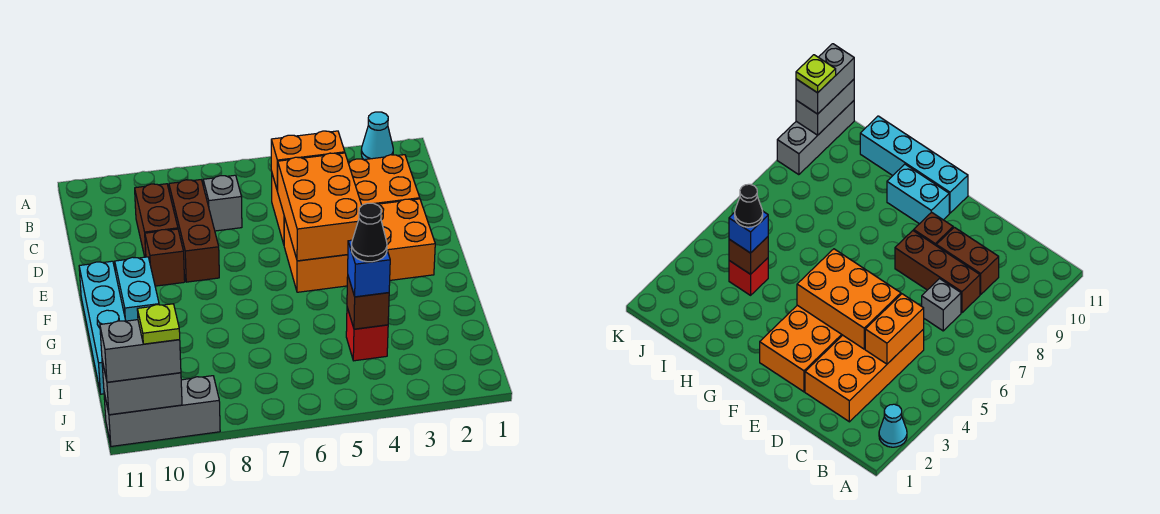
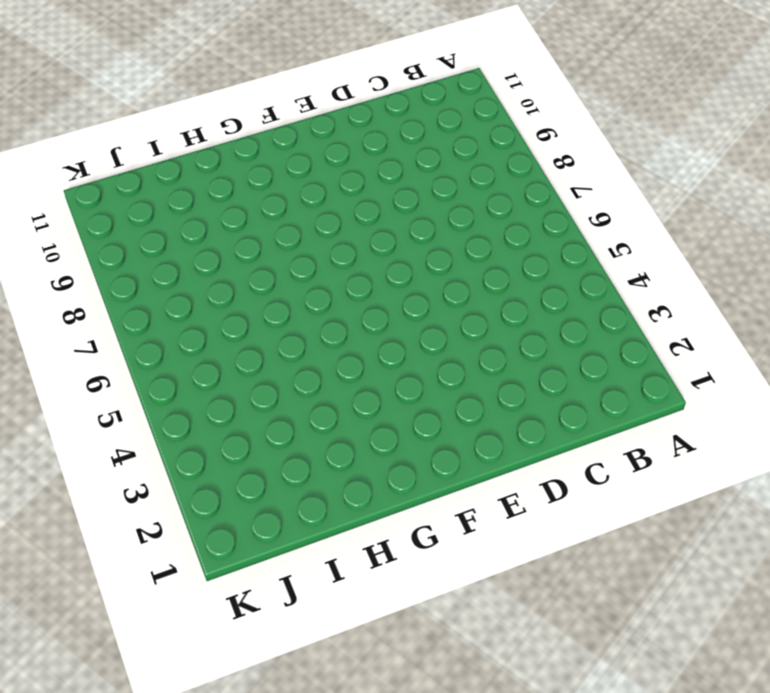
none -> cyan 1x1 cone [361,112,393,160]
none -> orange 2x4 brick [272,155,420,244]
none -> grey 1x1 brick [203,175,242,231]

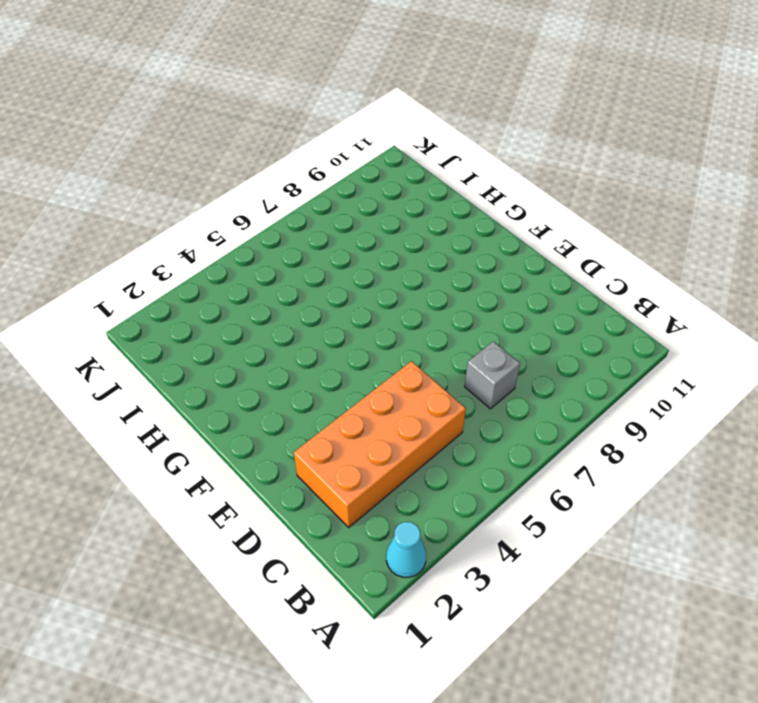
none -> brown 1x3 brick [169,180,219,282]
none -> brown 1x2 brick [135,184,178,257]
none -> orange 2x4 brick [284,199,435,292]

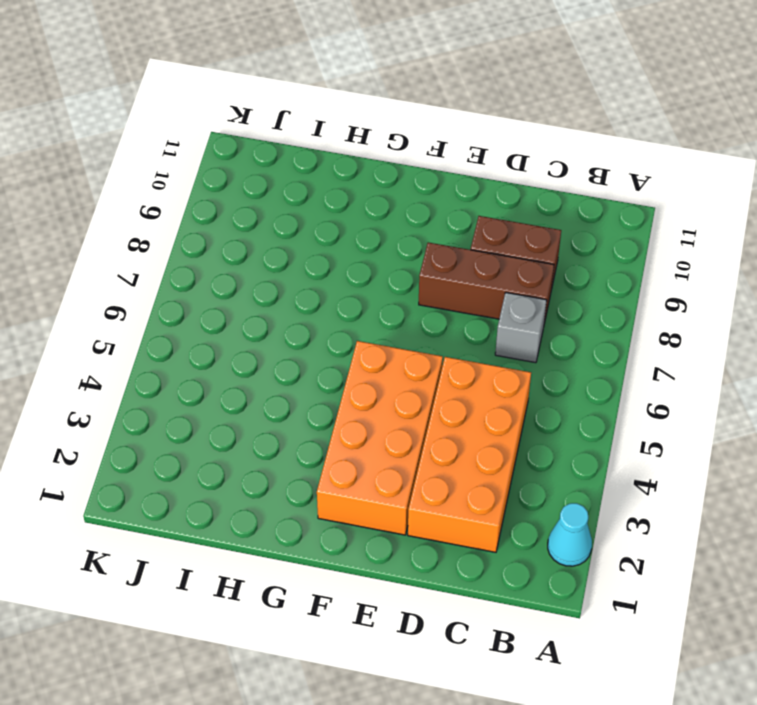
none -> brown 1x1 brick [145,229,185,286]
none -> cyan 1x2 brick [115,257,159,321]
none -> cyan 1x4 brick [79,261,126,394]

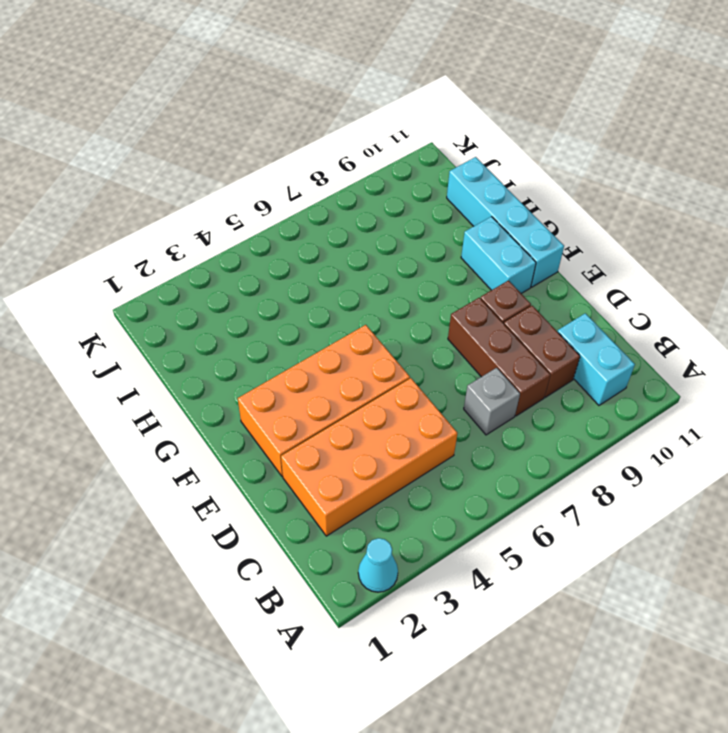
cyan 1x2 brick [558,313,635,405] -> none
none -> red 1x1 brick [346,308,388,361]
none -> grey 1x3 brick [104,376,220,446]
none -> orange 1x2 brick [271,131,345,191]

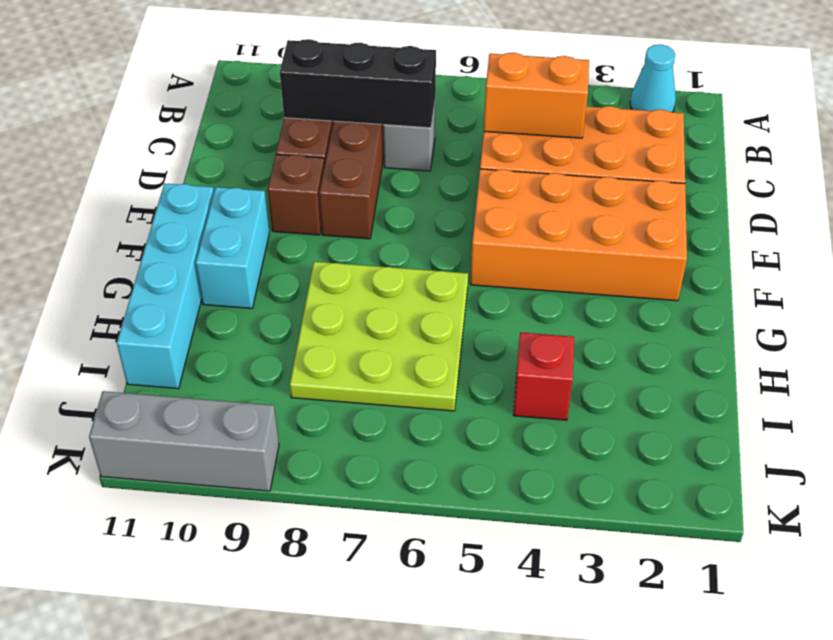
black 1x3 brick [280,39,436,128] -> none
lime 3x3 plate [290,262,468,411] -> none
none -> orange 2x3 brick [277,153,362,261]
none -> brown 1x1 brick [347,277,389,329]
none -> grey 1x2 brick [102,361,182,415]

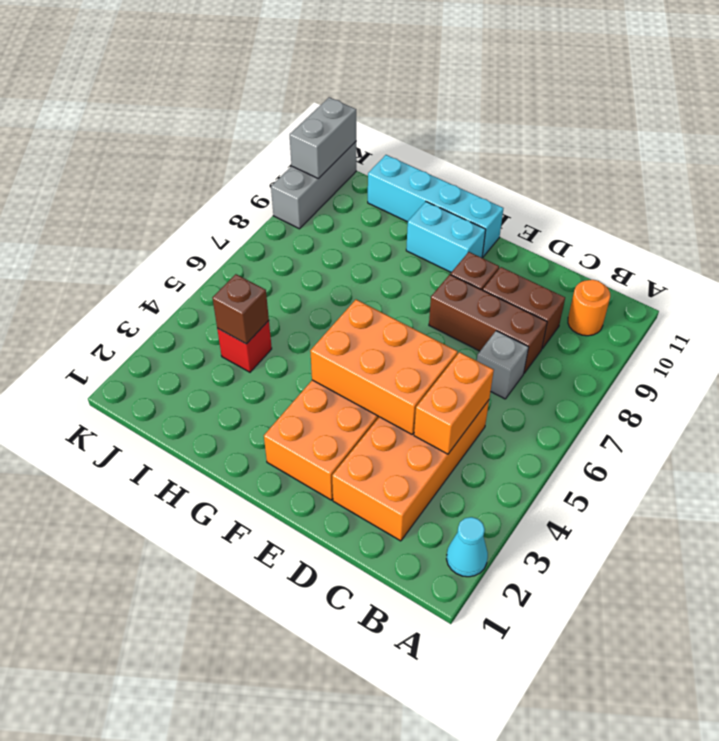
orange 1x1 round brick [568,280,610,336] -> none
none -> blue 1x1 brick [348,240,390,297]
none -> grey 1x2 brick [100,320,181,382]
none -> black 1x1 cone [351,203,387,262]

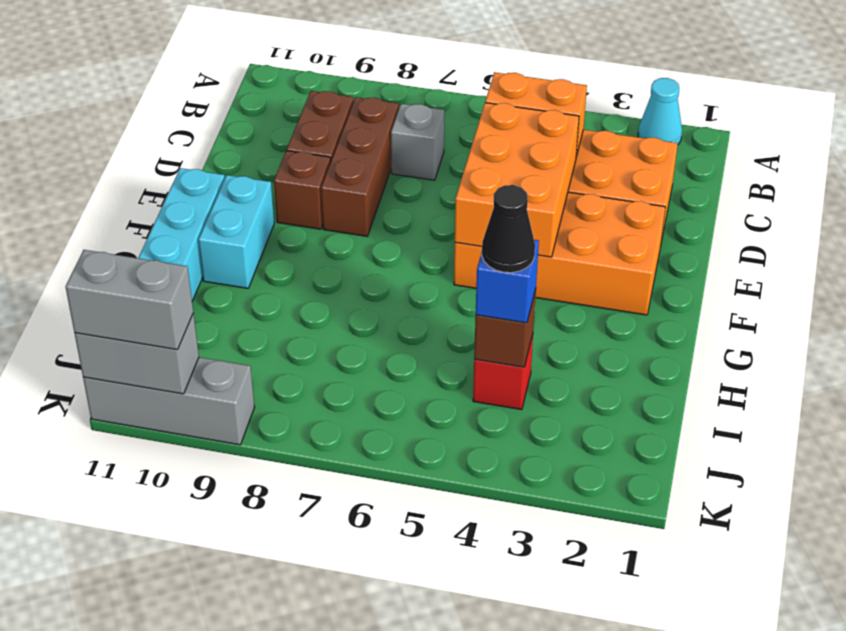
none -> lime 1x1 plate [137,304,180,344]

